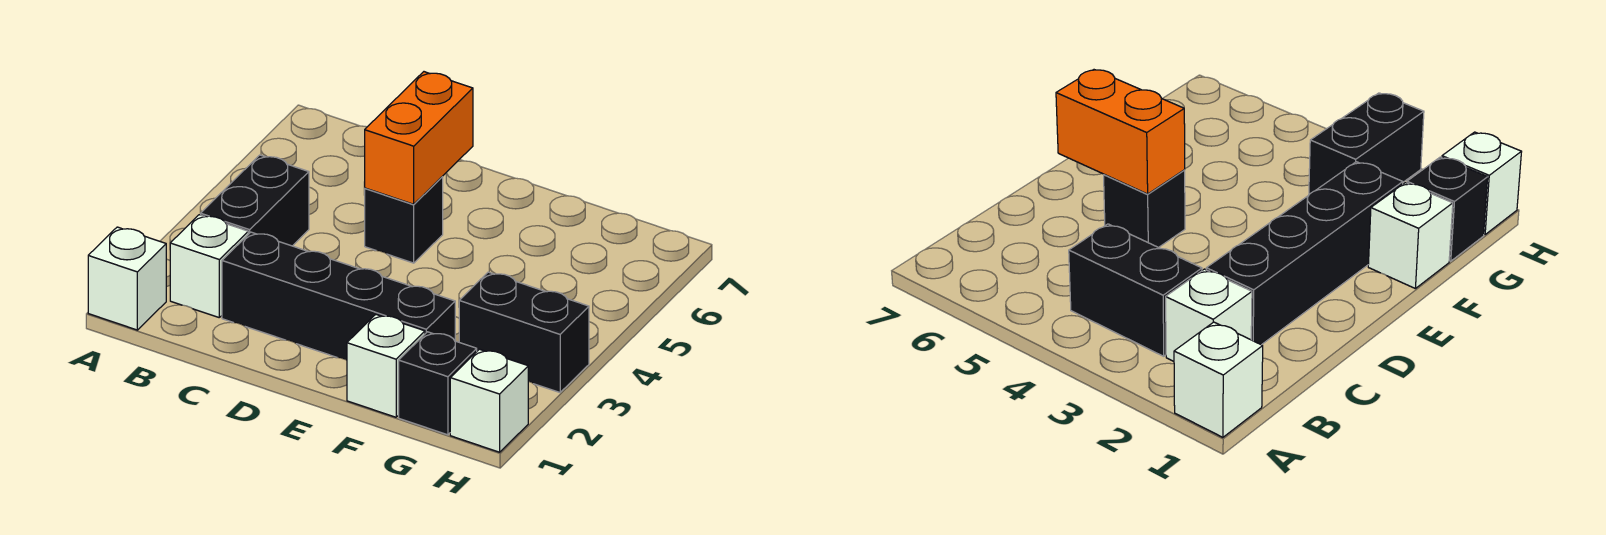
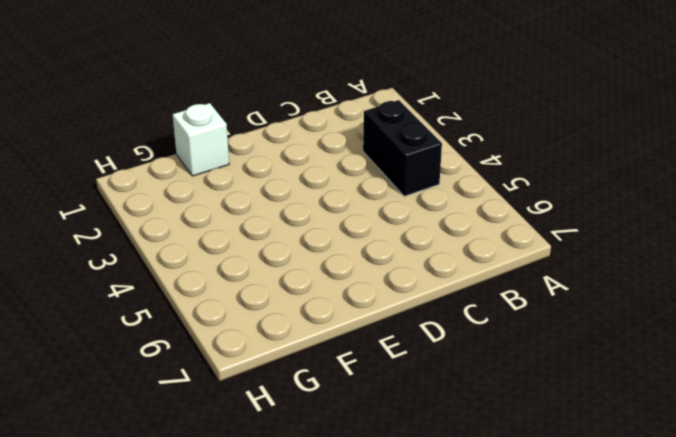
none -> white 1x1 brick [88,227,166,330]
none -> white 1x1 brick [170,215,248,317]

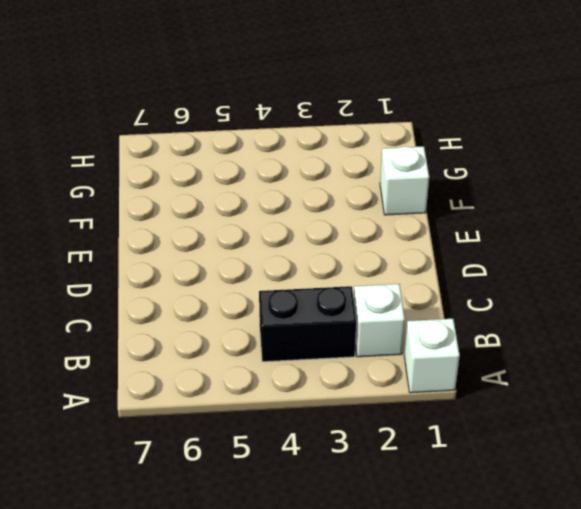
none -> black 1x4 brick [222,232,455,360]
none -> black 1x1 brick [365,177,443,263]

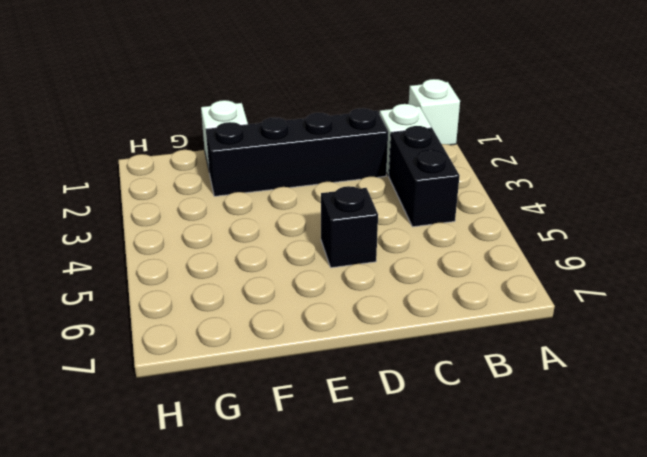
none -> black 1x1 brick [399,332,477,435]
none -> black 1x2 brick [459,272,589,392]

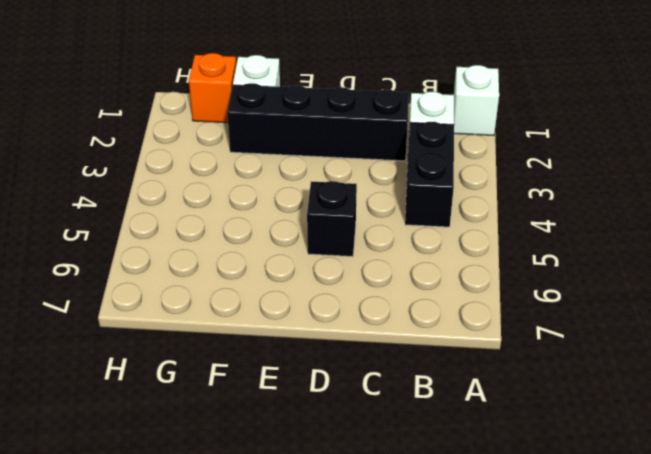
orange 1x1 brick [189,53,236,123] -> black 1x1 brick [399,332,477,435]
none -> black 1x2 brick [459,272,589,392]
none -> white 1x1 brick [450,349,528,452]

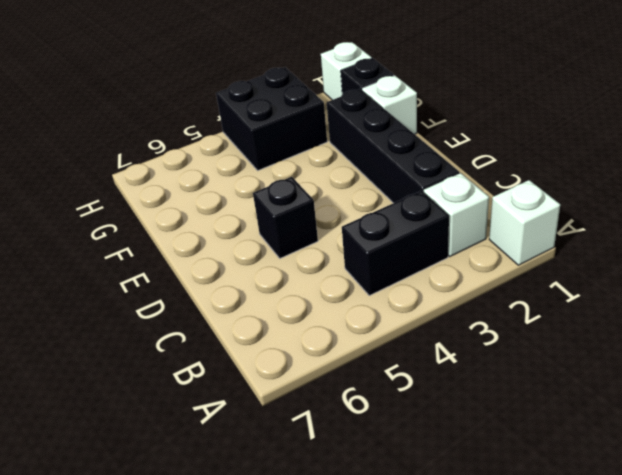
black 2x2 brick [216,67,327,170] -> black 1x2 brick [459,272,589,392]
none -> orange 1x2 brick [364,72,473,204]

